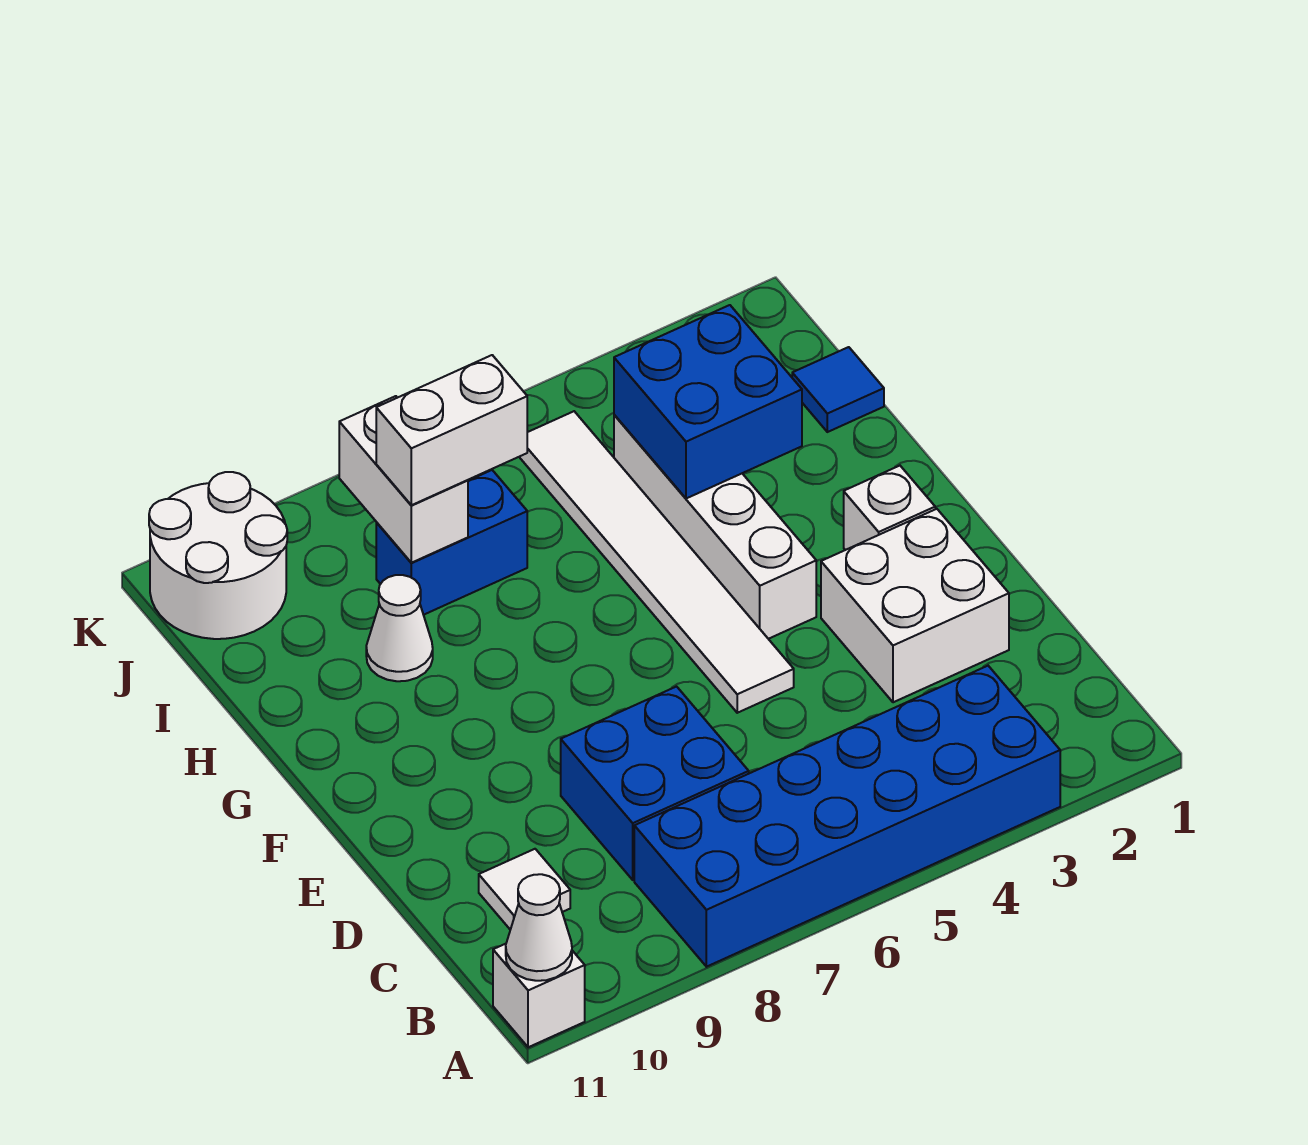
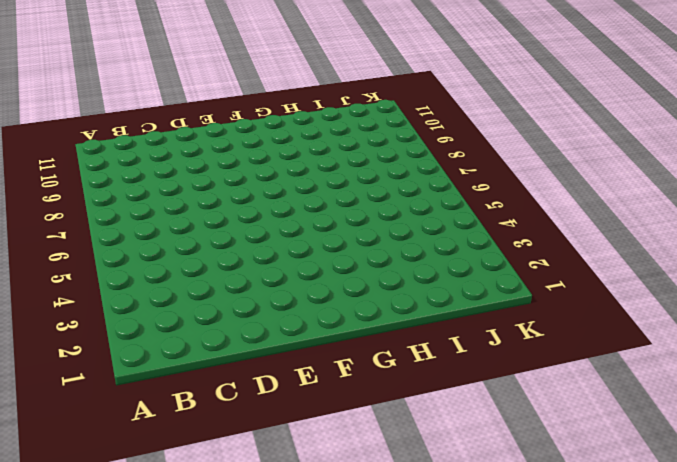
none -> blue 2x6 brick [634,666,1060,967]
none -> white 1x1 brick [493,944,585,1047]
none -> blue 2x2 brick [561,687,749,880]

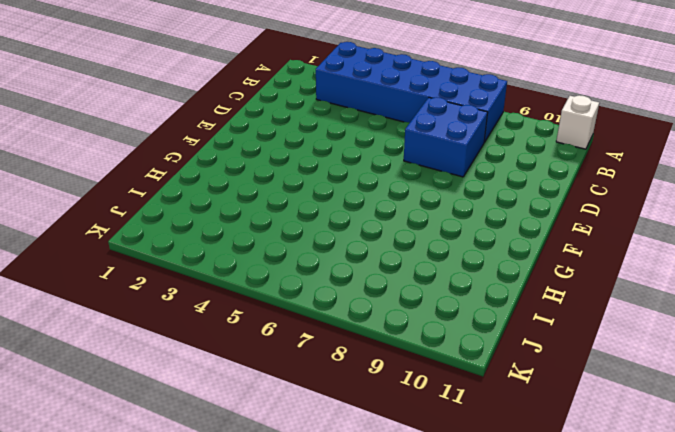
none -> white 1x1 tile [479,849,570,930]
none -> white 2x2 brick [821,509,1009,702]
none -> white 1x6 tile [520,411,794,713]

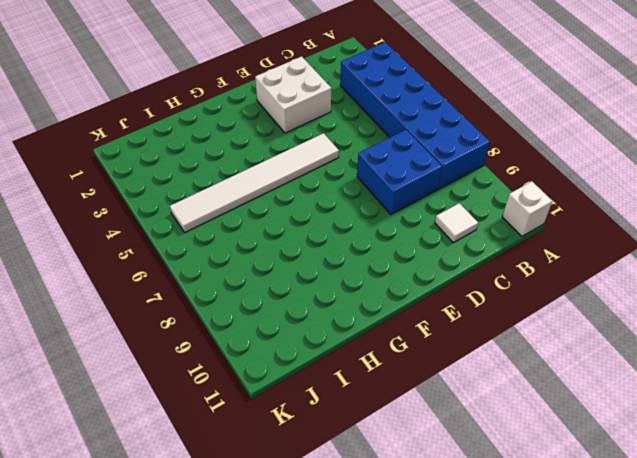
none -> white 1x1 brick [844,466,935,550]
none -> white 1x4 brick [614,415,816,639]
none -> white 1x1 cone [366,575,433,681]

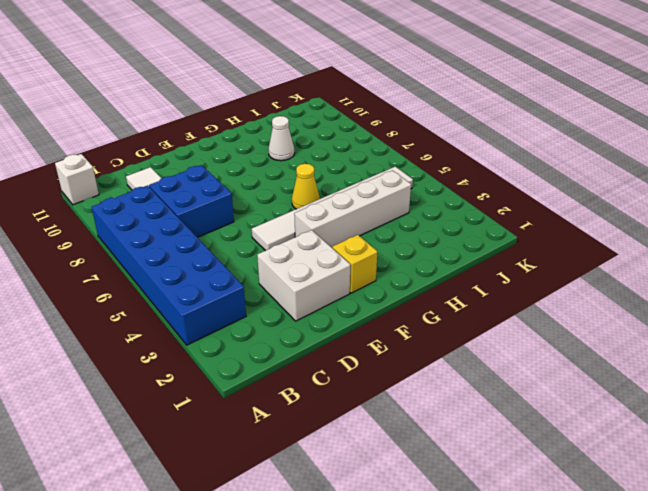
yellow 1x1 brick [332,235,377,293] -> white 1x1 brick [844,466,935,550]
yellow 1x1 cone [292,164,320,209] -> none
none -> blue 1x1 tile [792,347,884,432]
none -> blue 1x2 brick [376,470,527,615]
none -> white 2x2 round brick [149,472,287,639]

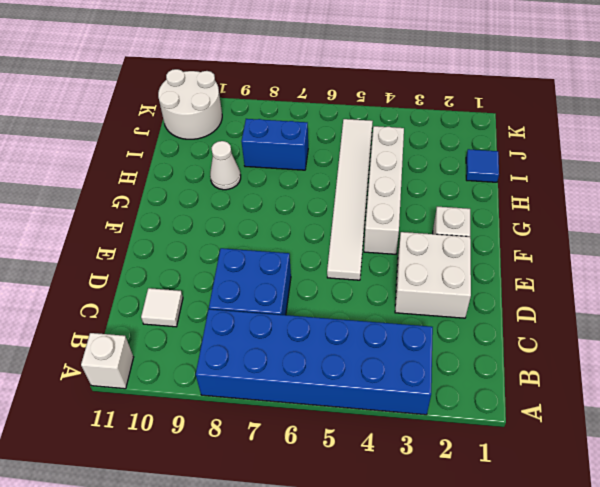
none -> white 1x1 cone [506,874,572,981]
none -> blue 2x2 brick [614,305,802,499]
none -> white 1x2 brick [339,396,468,563]

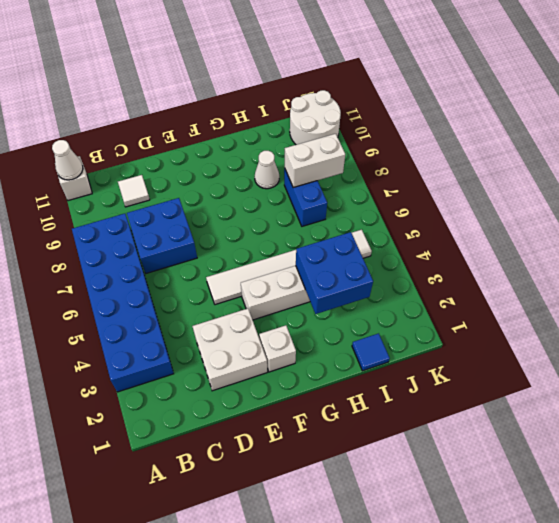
none -> white 1x2 brick [376,355,527,505]

